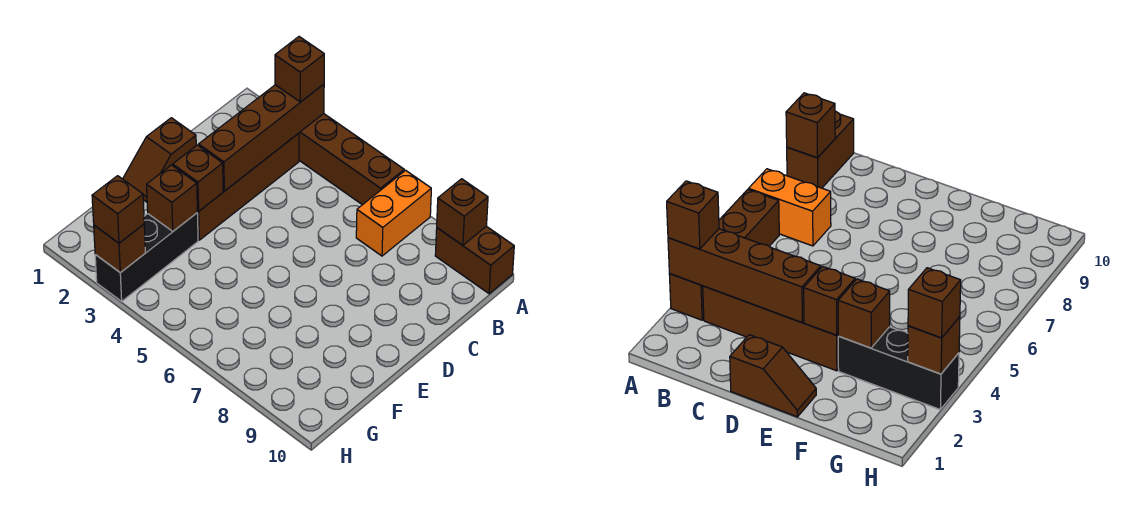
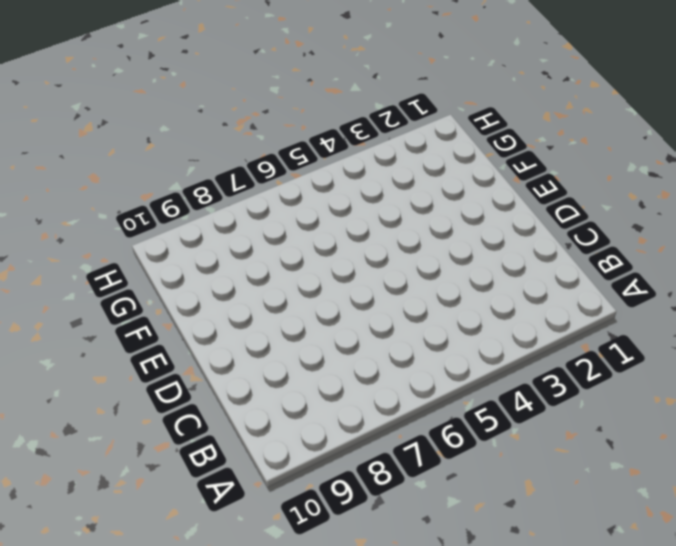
none -> brown 1x4 brick [299,114,404,205]
none -> orange 1x2 brick [356,170,431,256]
none -> brown 1x2 brick [435,226,514,294]

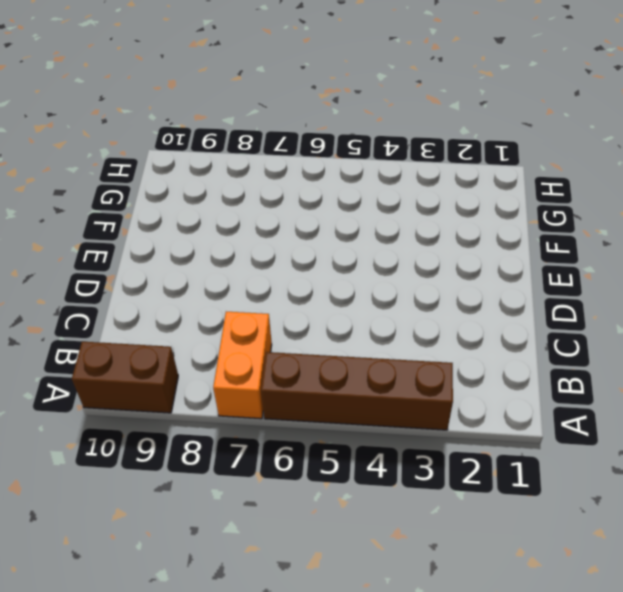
none -> brown 1x4 brick [197,133,299,240]
none -> brown 1x2 slope [123,118,196,202]
none -> black 1x3 brick [95,213,198,301]

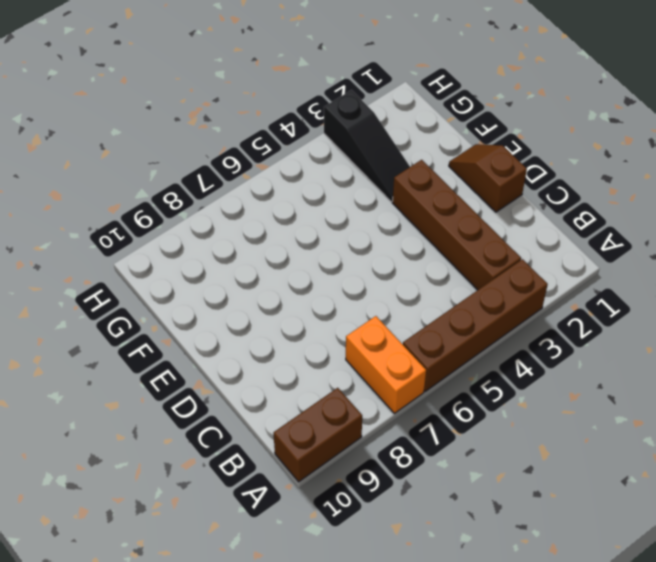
black 1x3 slope [324,90,410,202] -> black 1x3 brick [95,213,198,301]
none -> brown 1x4 brick [199,84,324,191]
none -> brown 1x1 brick [437,179,488,245]
none -> brown 1x1 brick [173,145,223,211]

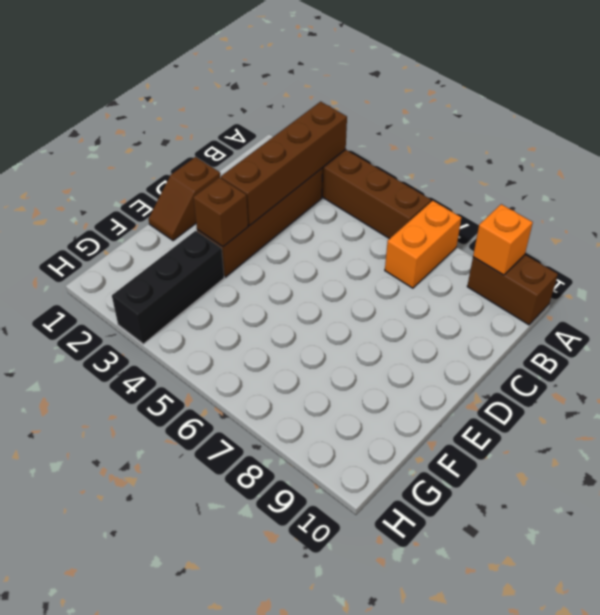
orange 1x1 brick [473,204,533,275] -> brown 1x1 brick [437,179,488,245]
none -> brown 1x1 brick [147,165,197,231]
none -> brown 1x1 brick [94,224,145,273]
none -> brown 1x1 brick [275,37,324,102]

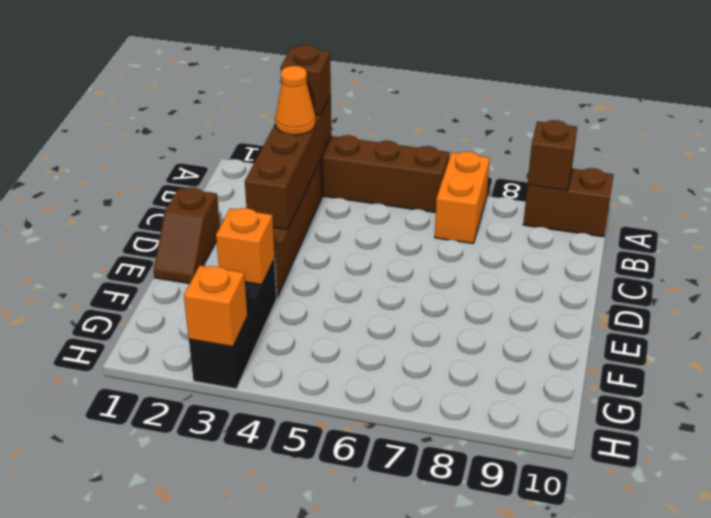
orange 1x1 cone [275,66,316,135] -> none
orange 1x1 brick [216,208,275,285] -> brown 1x1 brick [147,165,197,231]
orange 1x1 brick [184,266,247,347] -> brown 1x1 brick [94,224,145,273]
none -> brown 1x1 brick [173,145,223,211]
none -> brown 1x1 brick [92,176,144,243]

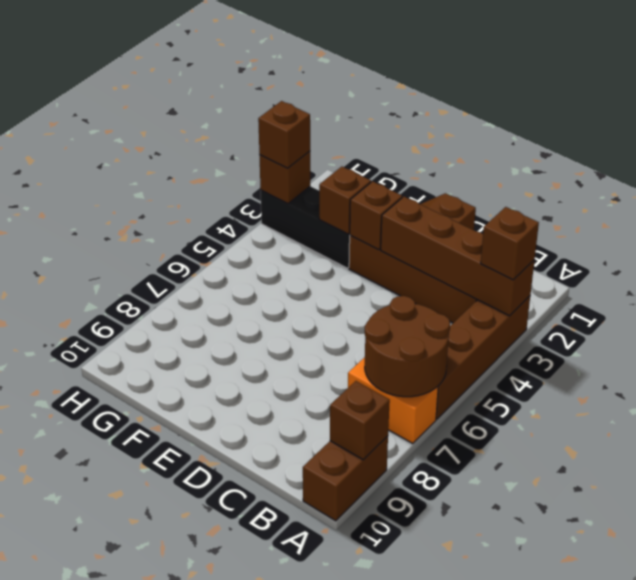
brown 2x2 round brick [365,296,450,397] -> none

